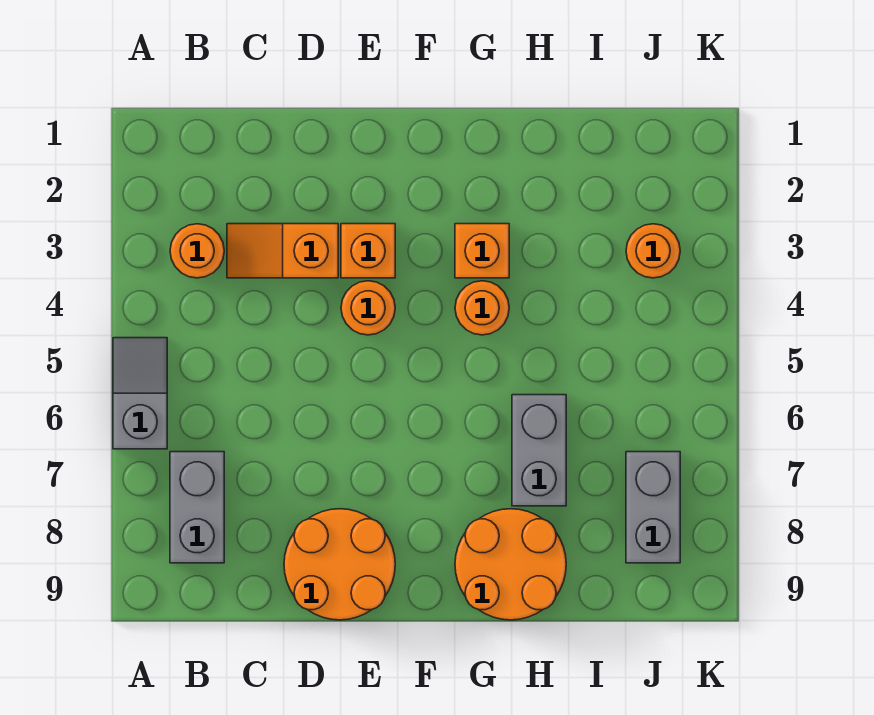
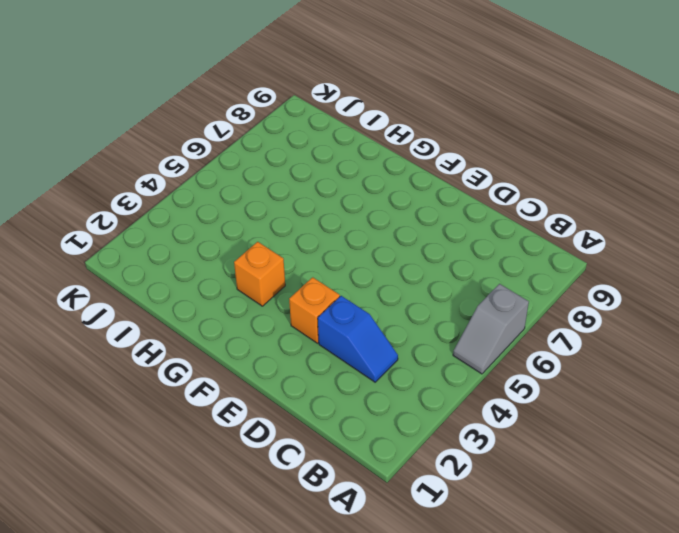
blue 1x2 slope [318,296,398,382] -> orange 1x2 slope [227,224,338,278]
none -> orange 1x1 round brick [170,224,224,278]
none -> grey 1x2 brick [170,452,224,563]
none -> orange 2x2 round brick [284,509,395,620]

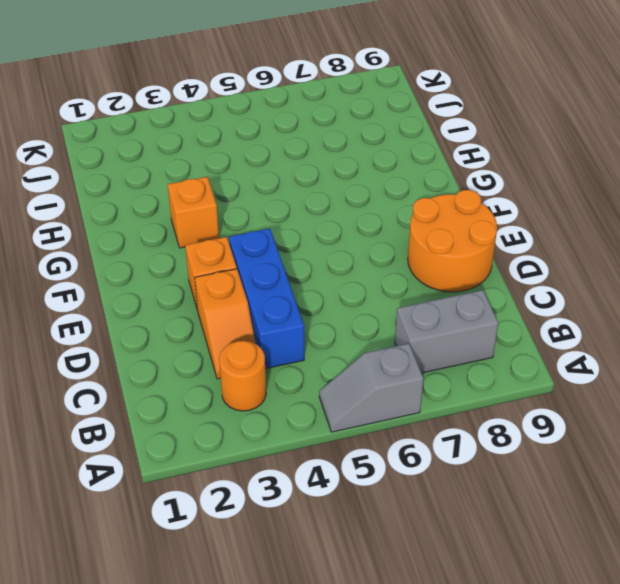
blue 1x3 brick [229,229,304,369] -> orange 1x1 round brick [341,281,395,335]
none -> orange 1x1 round brick [455,281,509,335]
none -> orange 2x2 round brick [455,509,566,620]
none -> grey 1x2 brick [512,395,566,506]

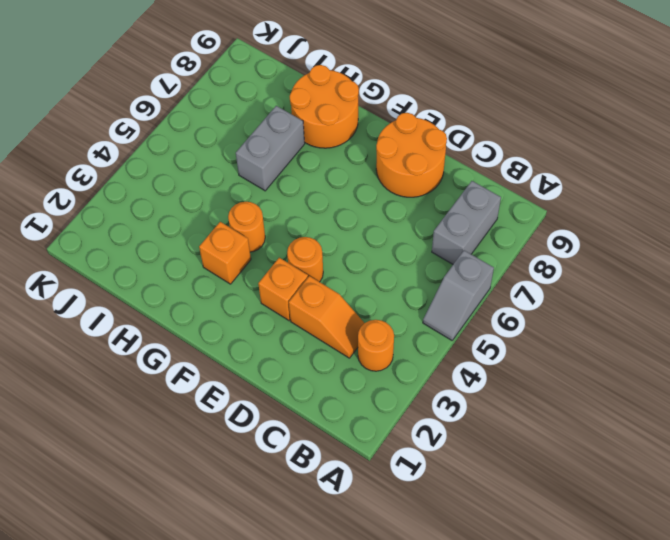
none -> orange 1x1 round brick [626,224,680,278]
none -> grey 1x2 brick [626,452,680,563]

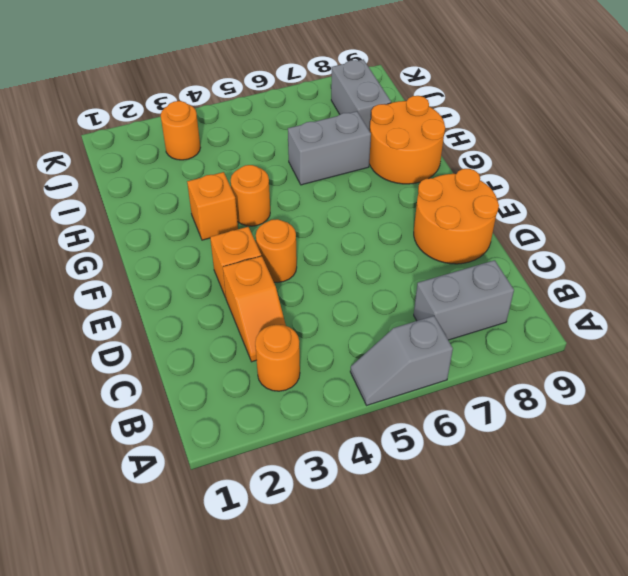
grey 1x2 brick [331,59,391,131] -> grey 1x2 brick turned to [626,452,680,563]

